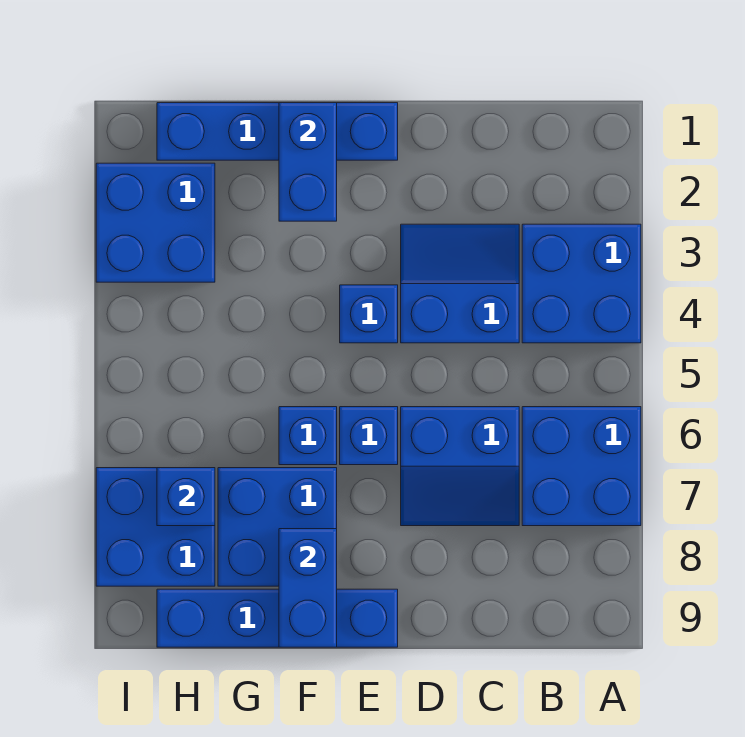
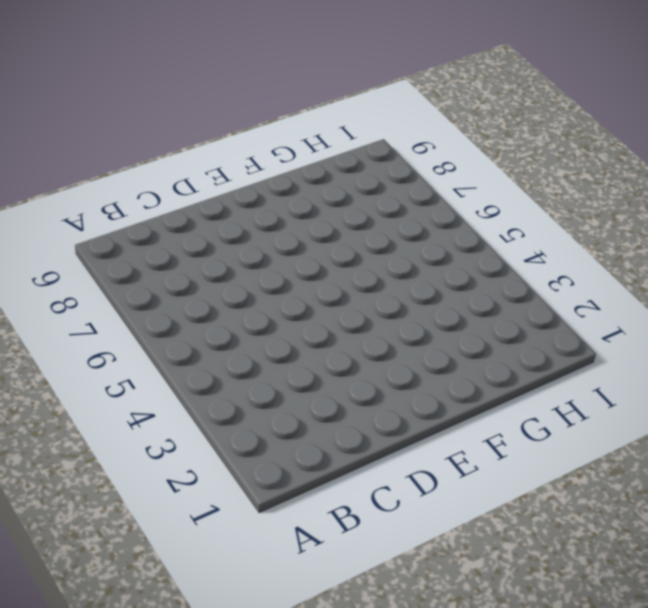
none -> blue 2x2 brick [522,224,641,343]
none -> blue 2x2 brick [522,407,641,526]
none -> blue 2x2 slope [401,224,519,343]

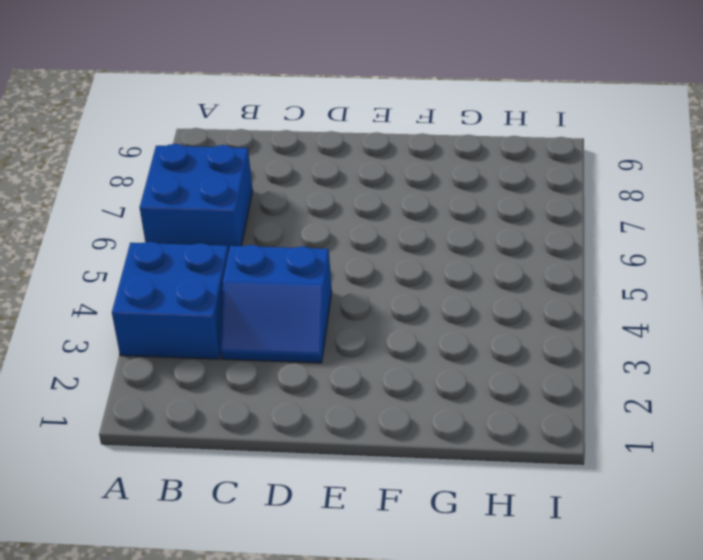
none -> blue 2x2 slope [401,407,519,526]
none -> blue 1x4 brick [157,103,398,160]
none -> blue 1x1 brick [340,285,398,343]

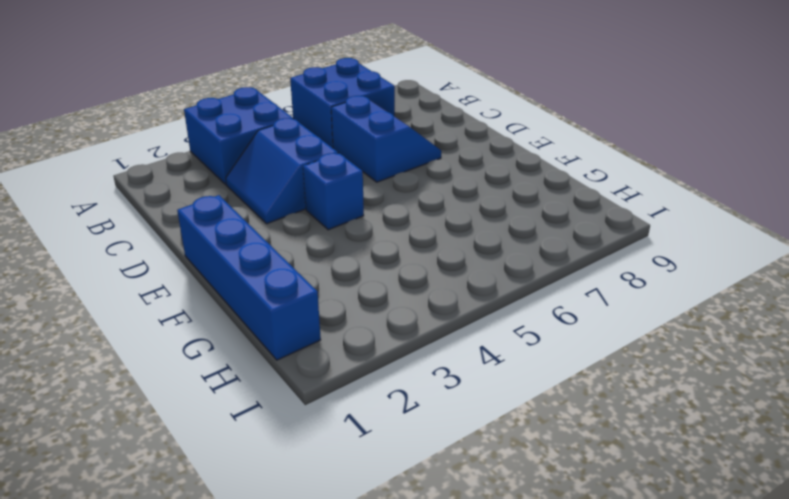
none -> blue 1x1 brick [340,407,398,465]
none -> blue 1x4 brick [157,589,398,647]
none -> blue 1x1 brick [279,407,337,465]

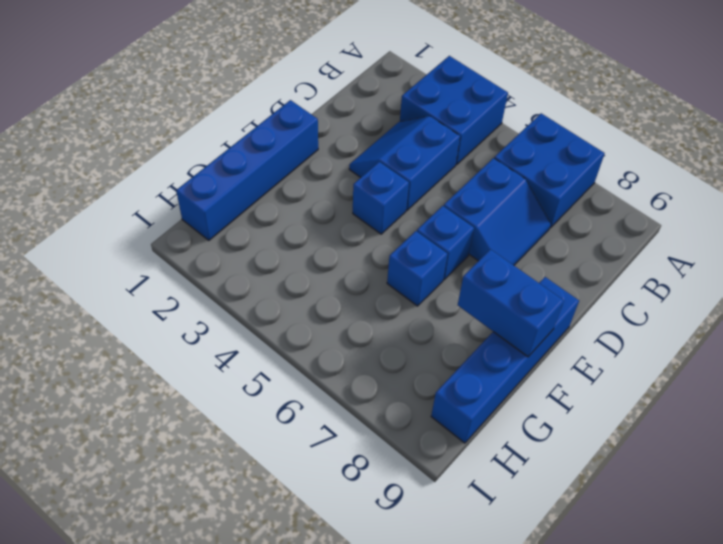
none -> blue 2x2 brick [218,468,337,586]
none -> blue 2x2 brick [96,163,215,282]
none -> blue 2x2 brick [96,468,215,586]

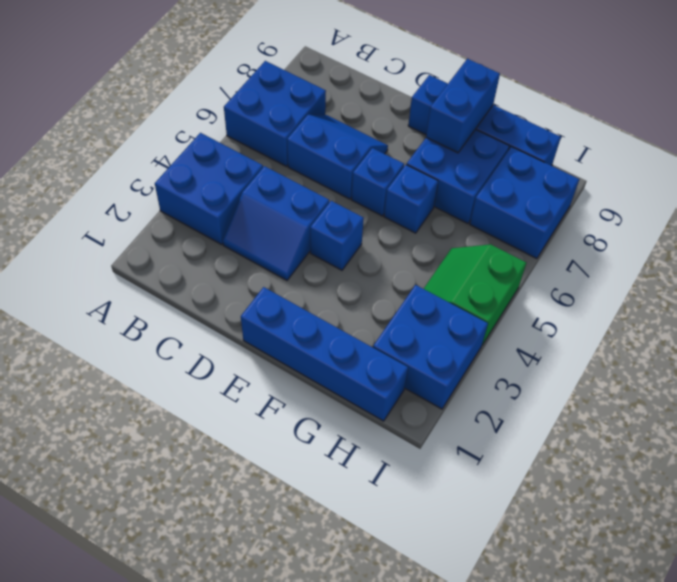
green 2x2 slope [424,244,526,345] -> none
none -> blue 1x2 brick [279,103,337,221]
none -> blue 1x1 brick [157,468,215,526]

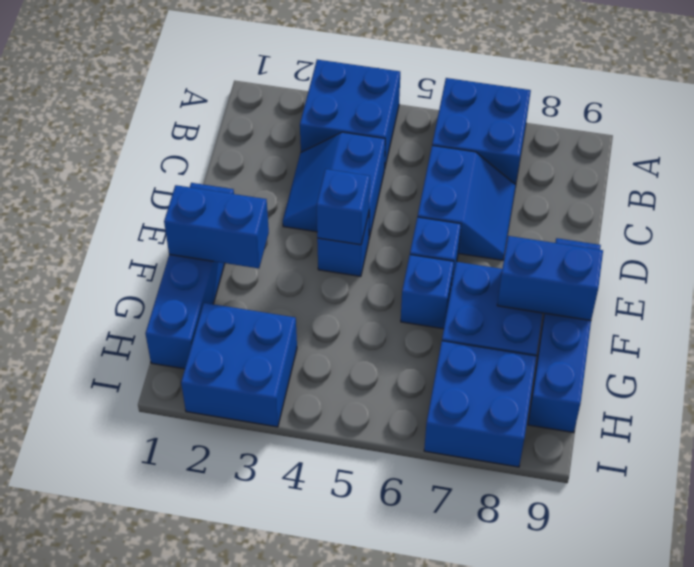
blue 1x1 brick [317,169,370,245] -> blue 1x1 brick moved to [157,468,215,526]

